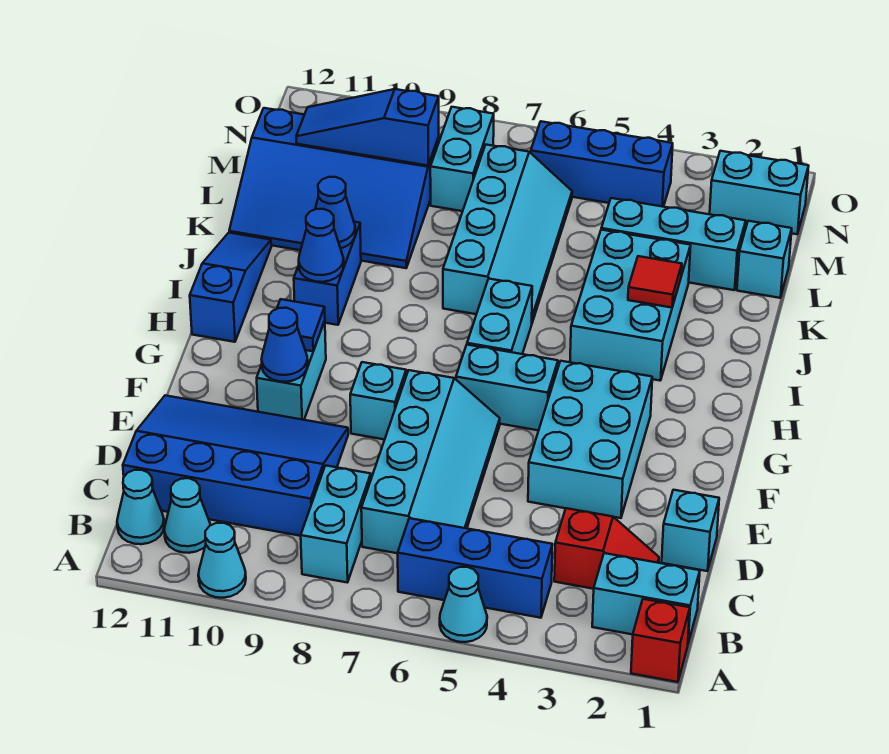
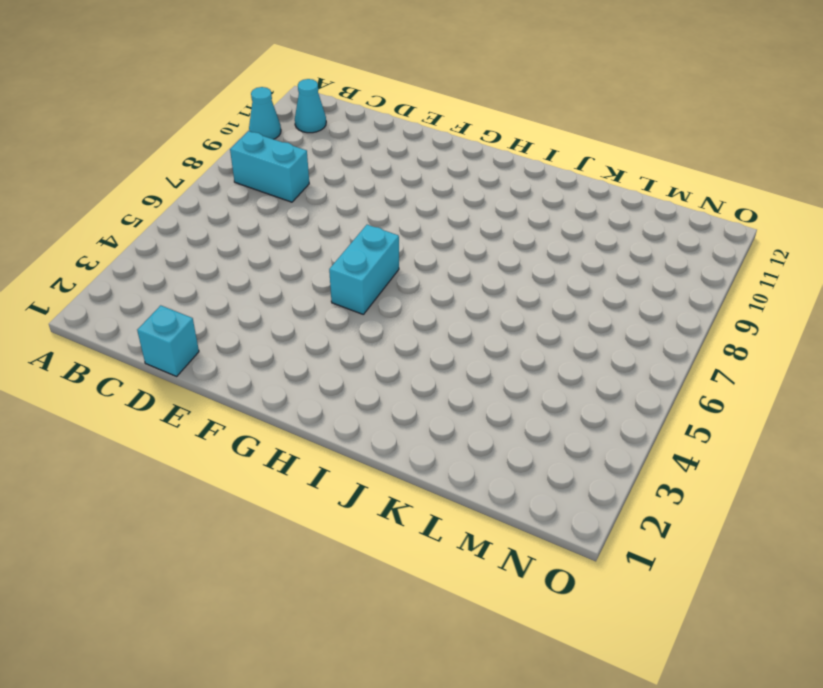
none -> red 1x1 brick [631,599,690,682]
none -> cyan 1x1 cone [440,567,487,642]
none -> cyan 1x2 brick [592,553,700,643]
none -> blue 1x3 brick [398,518,553,618]

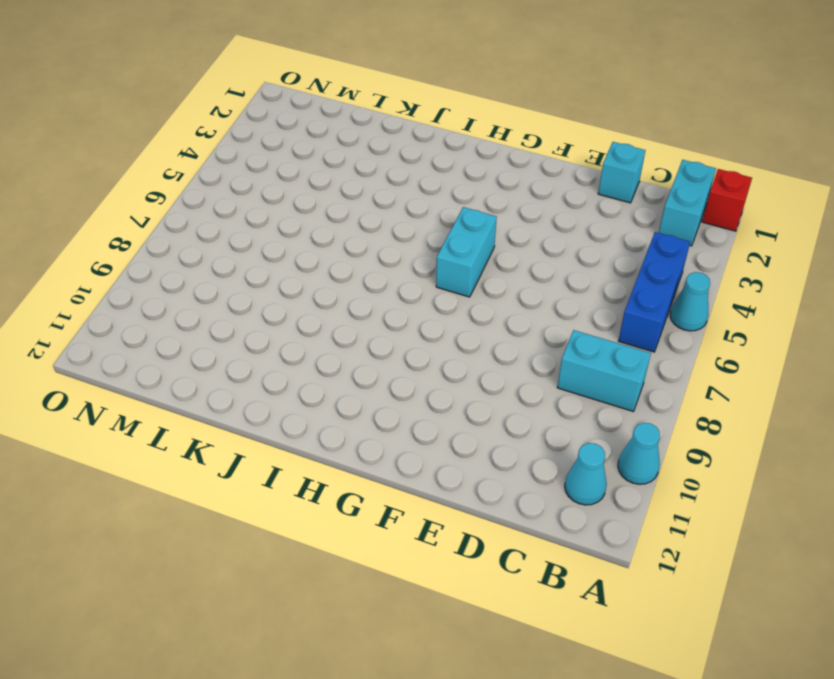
none -> cyan 1x1 cone [117,470,164,544]
none -> red 1x2 slope [554,508,659,589]
none -> cyan 2x4 slope [361,370,500,553]
none -> blue 3x4 slope [123,395,348,536]

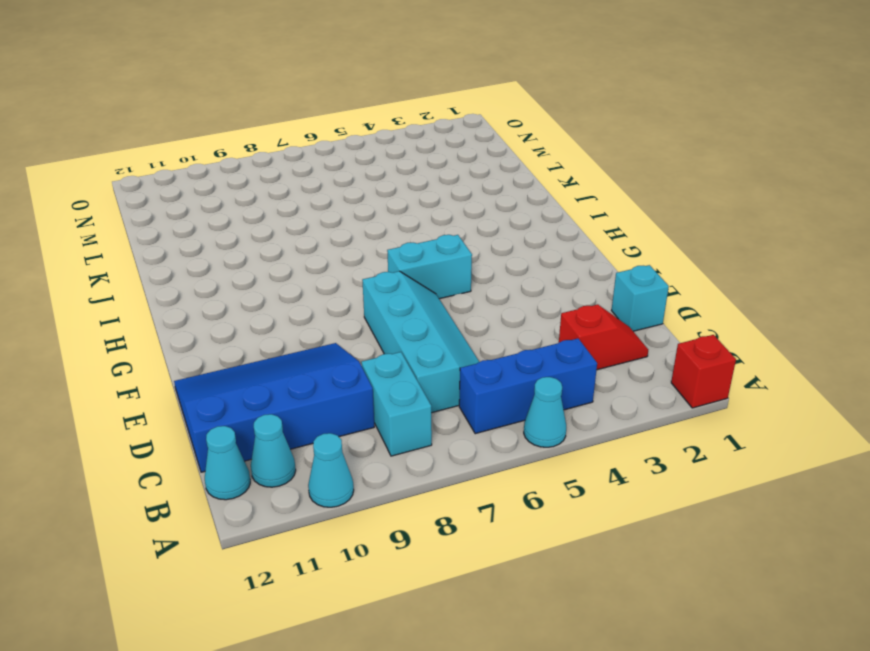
none -> cyan 1x2 brick [592,553,700,643]
none -> cyan 2x3 brick [528,361,652,518]
none -> cyan 1x1 brick [350,362,406,440]
none -> cyan 1x2 brick [257,321,326,420]

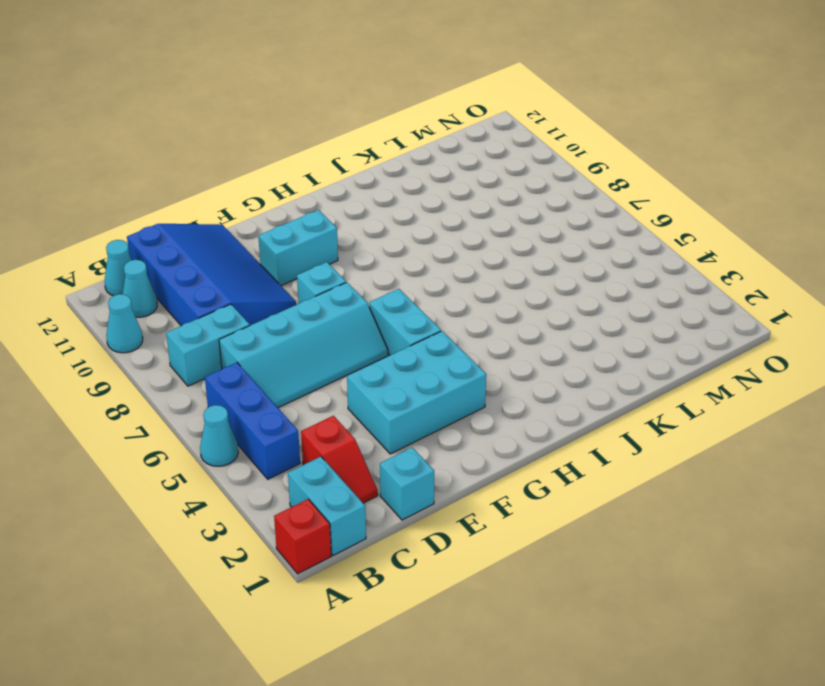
none -> cyan 1x2 brick [467,279,532,354]
none -> blue 1x3 slope [190,233,271,342]
none -> cyan 2x3 brick [570,230,691,381]
none -> blue 1x2 brick [294,222,361,325]

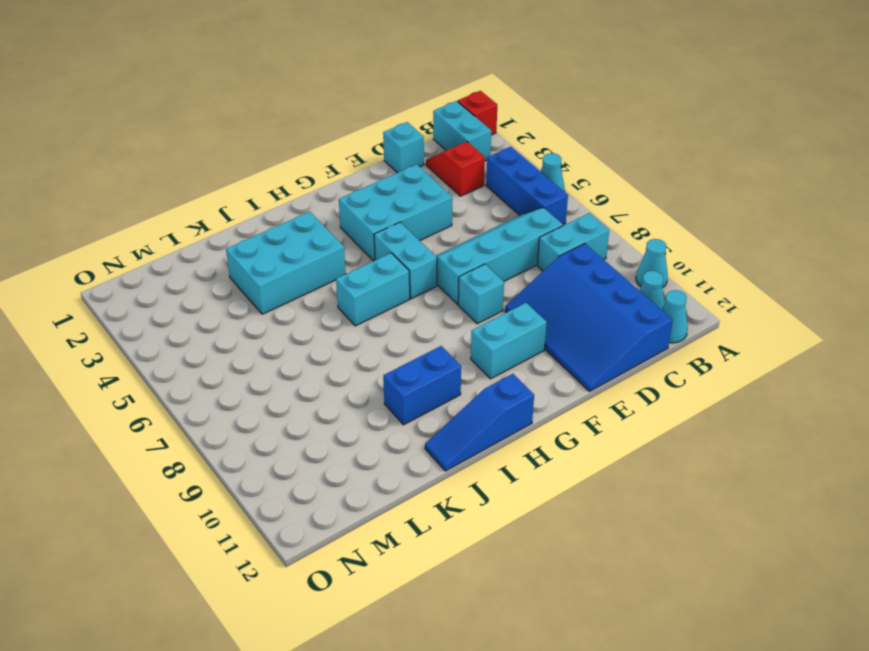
none -> cyan 2x4 slope [443,145,572,323]
none -> blue 3x4 slope [229,108,439,268]
none -> cyan 1x1 brick [737,221,792,298]
none -> cyan 1x3 brick [601,198,746,290]

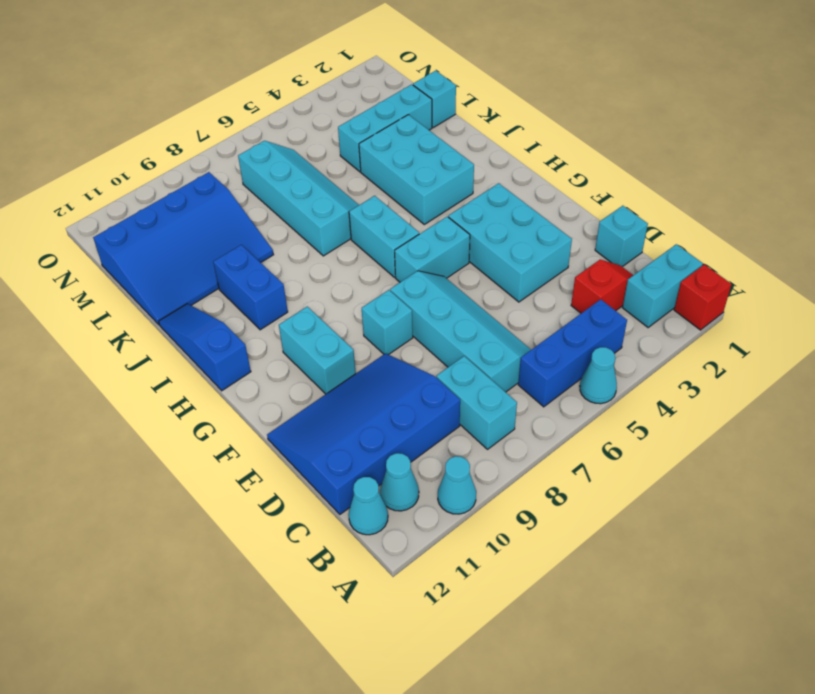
none -> cyan 1x2 brick [430,107,494,211]
none -> cyan 1x2 brick [710,151,809,234]
none -> blue 1x3 brick [531,121,673,207]
none -> blue 1x1 cone [261,308,308,382]

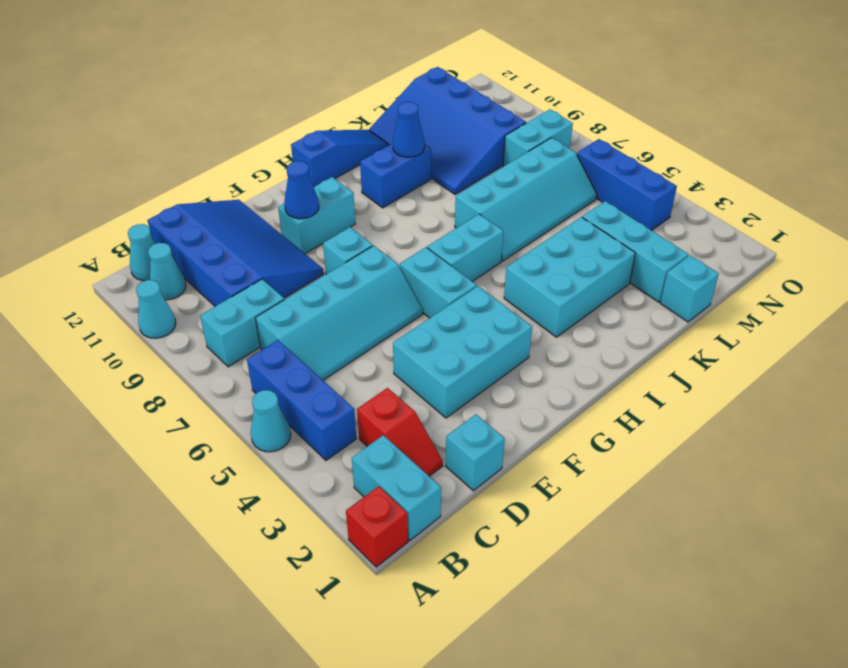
none -> cyan 1x2 brick [710,151,809,234]
none -> blue 1x1 tile [277,299,325,351]
none -> blue 1x1 cone [299,209,344,282]
none -> red 1x1 tile [628,256,682,308]

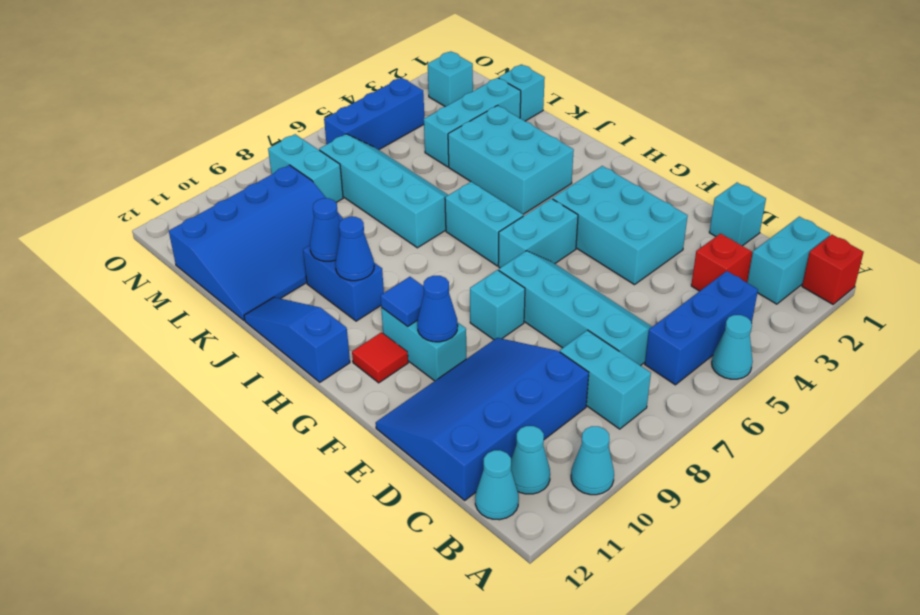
red 1x1 tile [352,332,408,383] -> red 1x1 tile moved to [628,256,682,308]
cyan 1x1 brick [428,51,473,107] -> cyan 1x2 brick [710,151,809,234]
none -> blue 1x3 slope [296,89,439,166]

